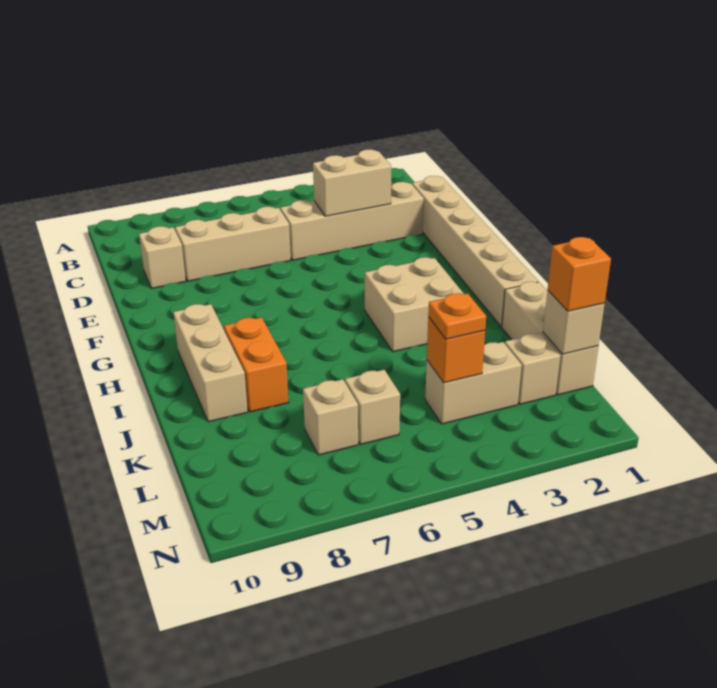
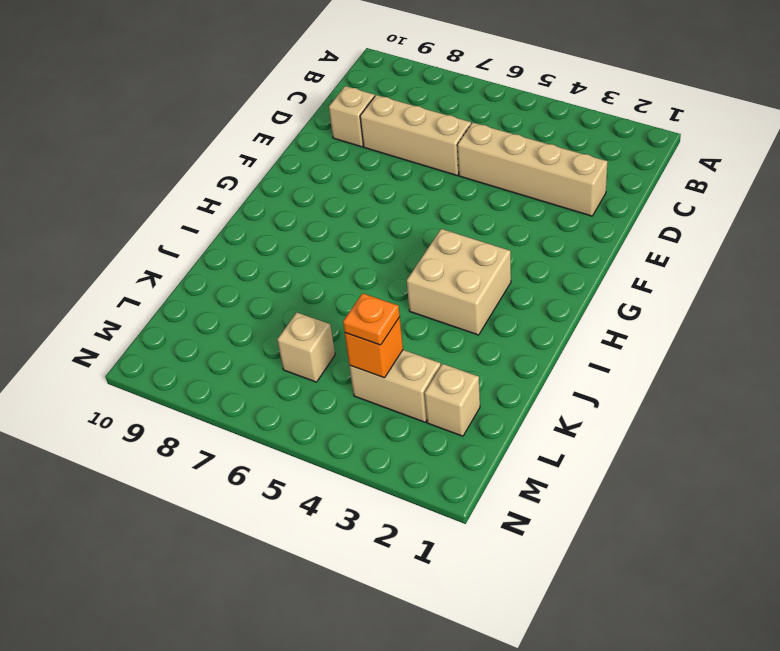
none -> tan 1x6 brick [412,176,538,327]
none -> tan 1x3 brick [173,304,248,422]
none -> orange 1x2 brick [224,317,289,412]

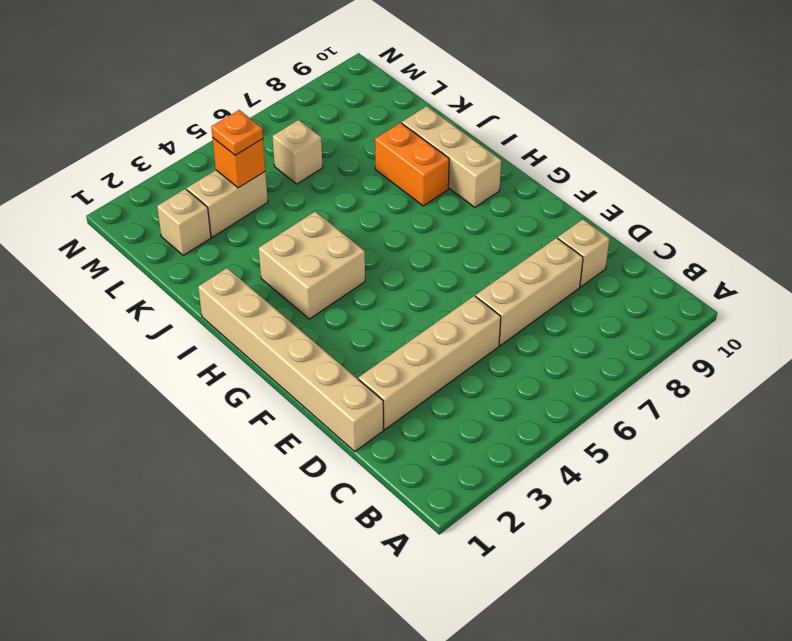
none -> tan 1x3 brick [502,282,598,395]
none -> tan 1x1 brick [303,379,358,455]
none -> tan 1x2 brick [313,149,391,216]

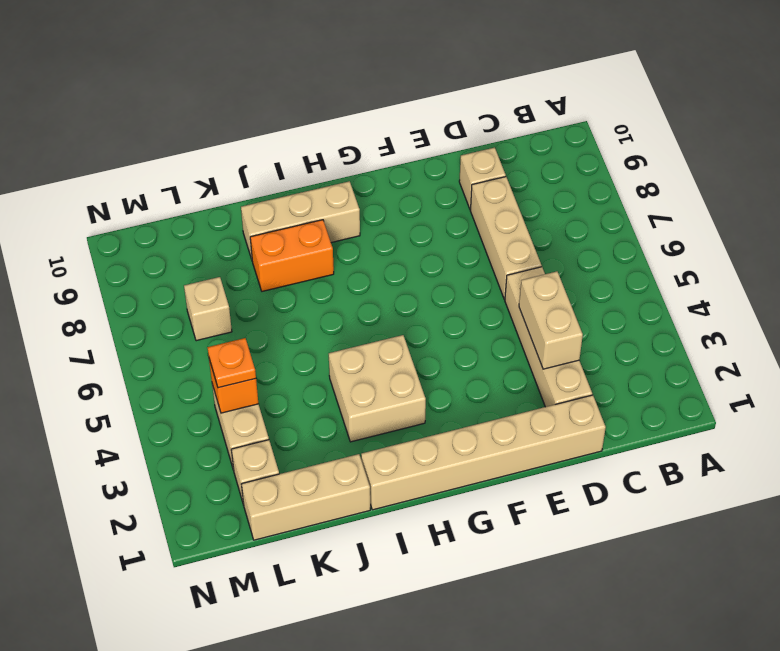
none -> tan 1x1 brick [345,370,400,444]
none -> tan 1x1 brick [543,290,605,354]
none -> orange 1x1 brick [548,237,611,311]

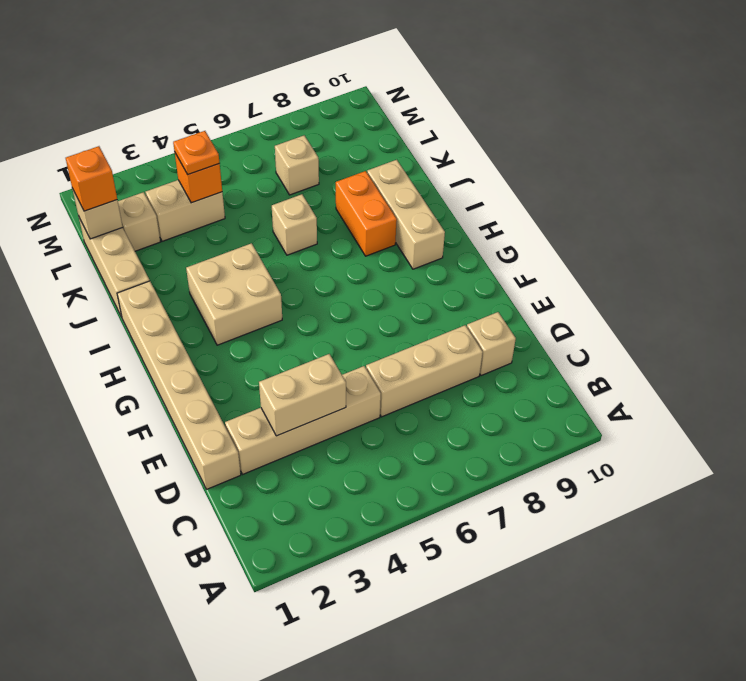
tan 1x1 brick [272,194,317,255] -> tan 1x1 brick moved to [345,370,400,444]

